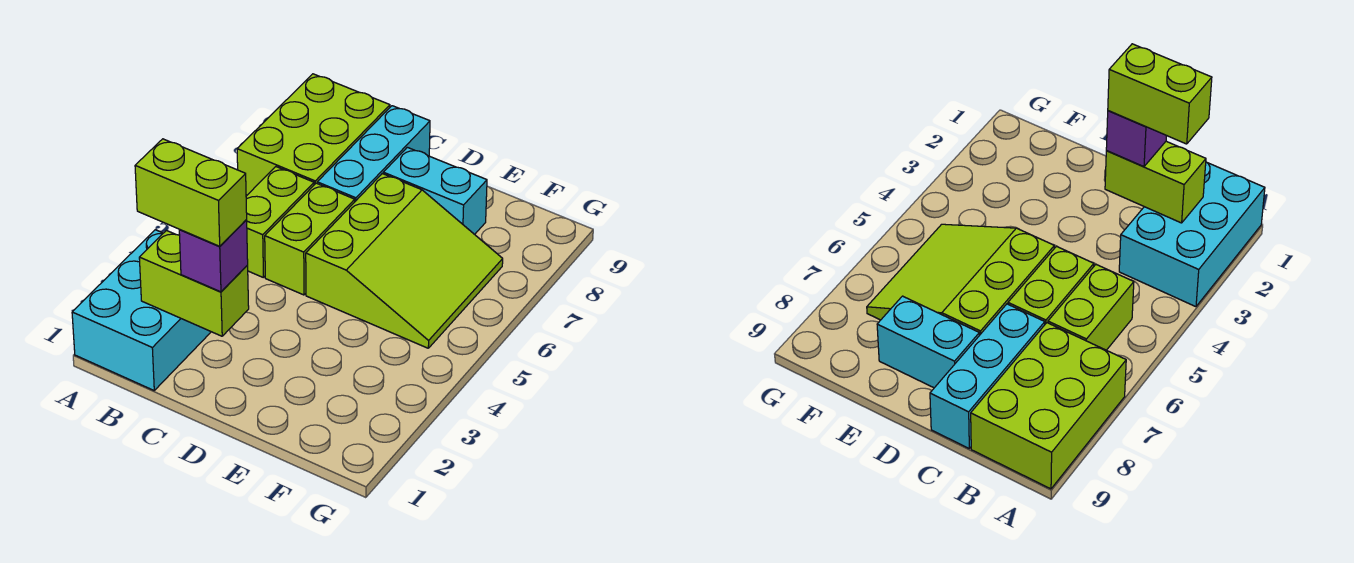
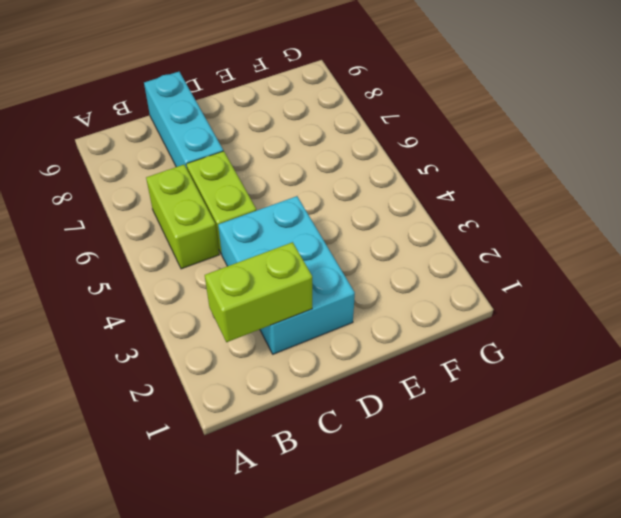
cyan 2x3 brick [218,196,355,354] -> cyan 2x3 brick moved to [72,230,211,390]
none -> lime 2x3 brick [237,74,390,195]
none -> lime 3x3 slope [306,174,503,348]

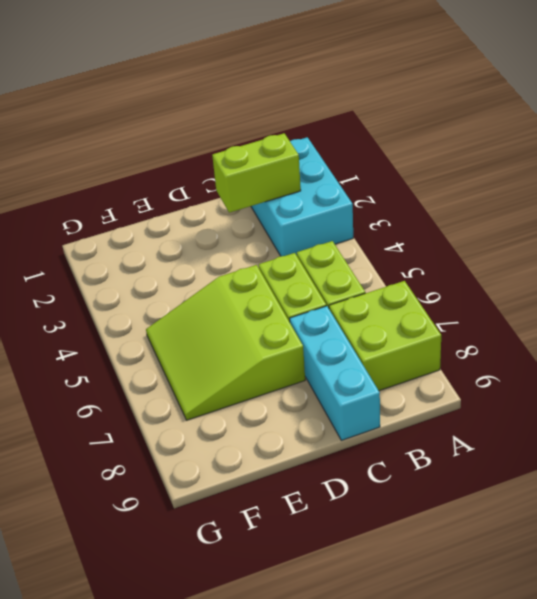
lime 2x2 brick [329,281,441,391] -> lime 2x3 brick [237,74,390,195]
none -> cyan 1x2 brick [383,147,487,234]
none -> purple 1x1 brick [179,220,248,292]

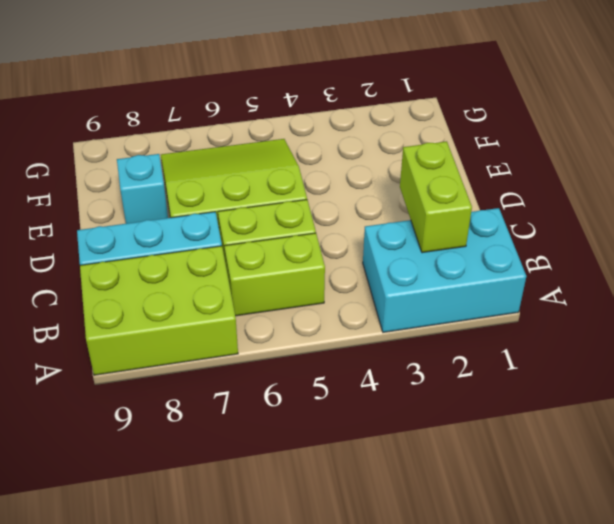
cyan 1x1 brick [117,154,168,224] -> cyan 1x2 brick [383,147,487,234]
none -> purple 1x1 brick [179,220,248,292]
none -> lime 1x2 brick [135,139,247,246]

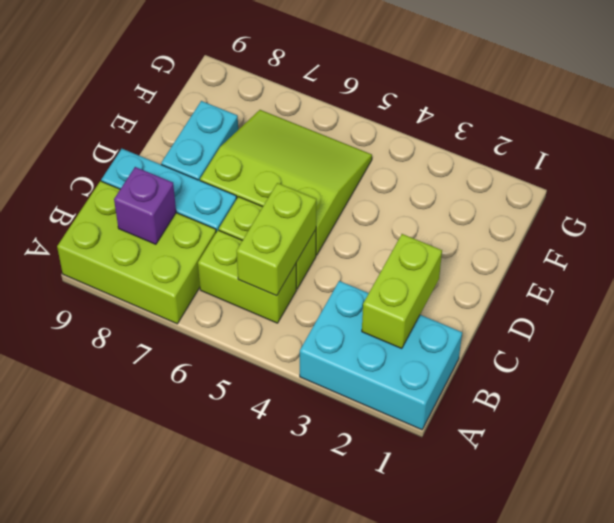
lime 1x2 brick [237,183,316,296] -> lime 1x2 brick moved to [135,139,247,246]
purple 1x1 brick [114,167,176,244] -> purple 1x1 brick moved to [179,220,248,292]

